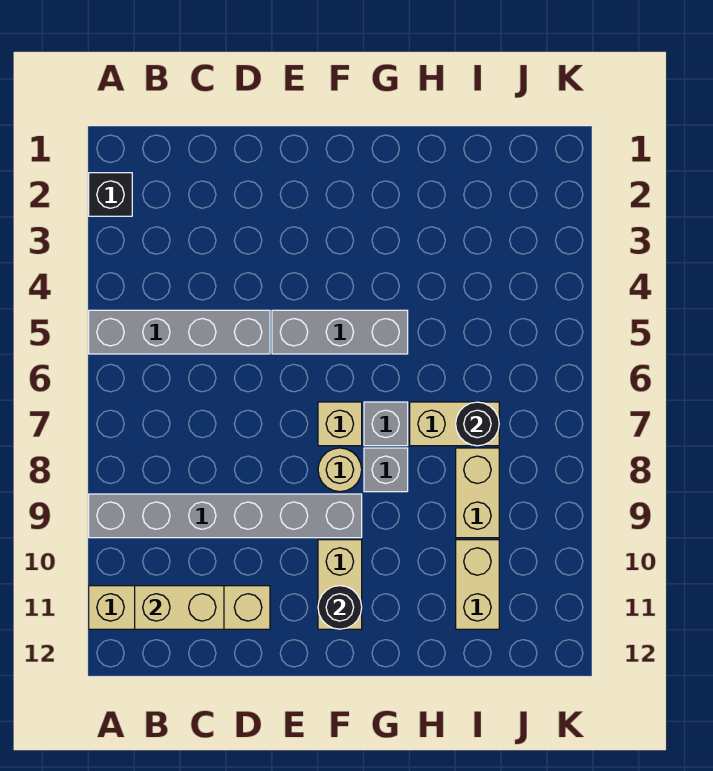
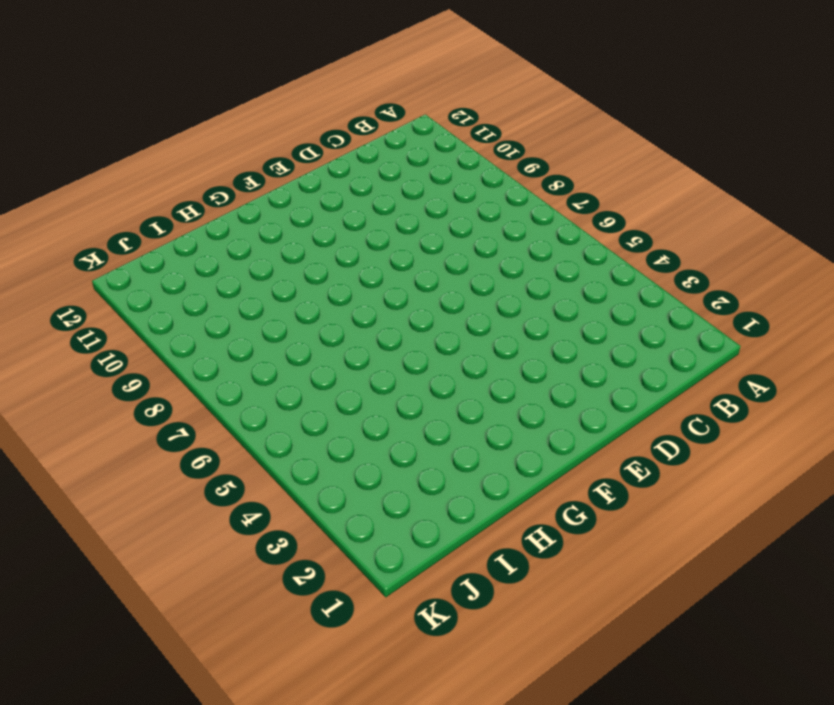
none -> black 1x1 brick [89,173,132,216]
none -> grey 1x4 brick [89,310,270,354]
none -> grey 1x6 brick [89,494,362,538]

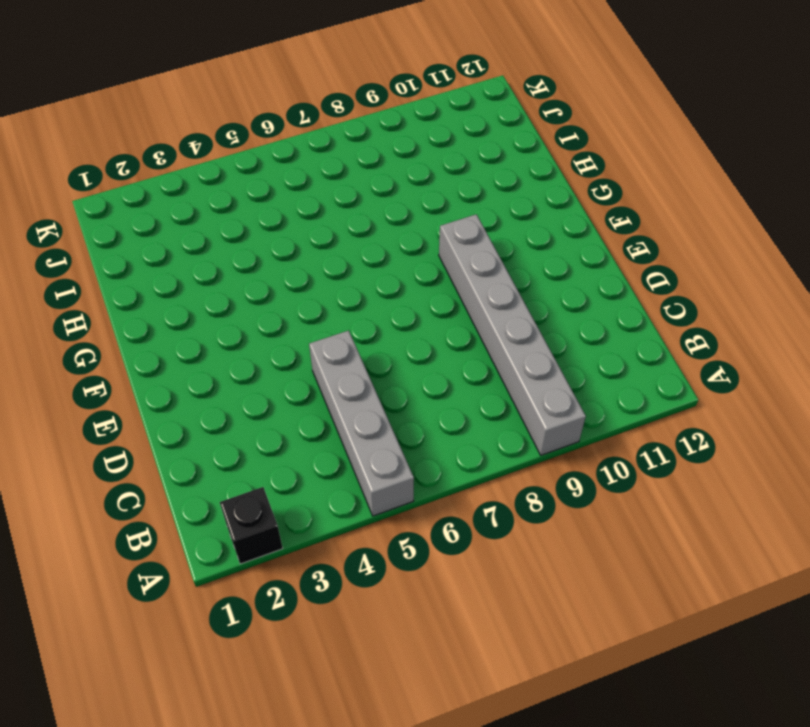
none -> tan 1x4 brick [89,586,270,629]
none -> grey 1x3 brick [272,310,408,354]
none -> tan 1x1 brick [318,402,362,446]

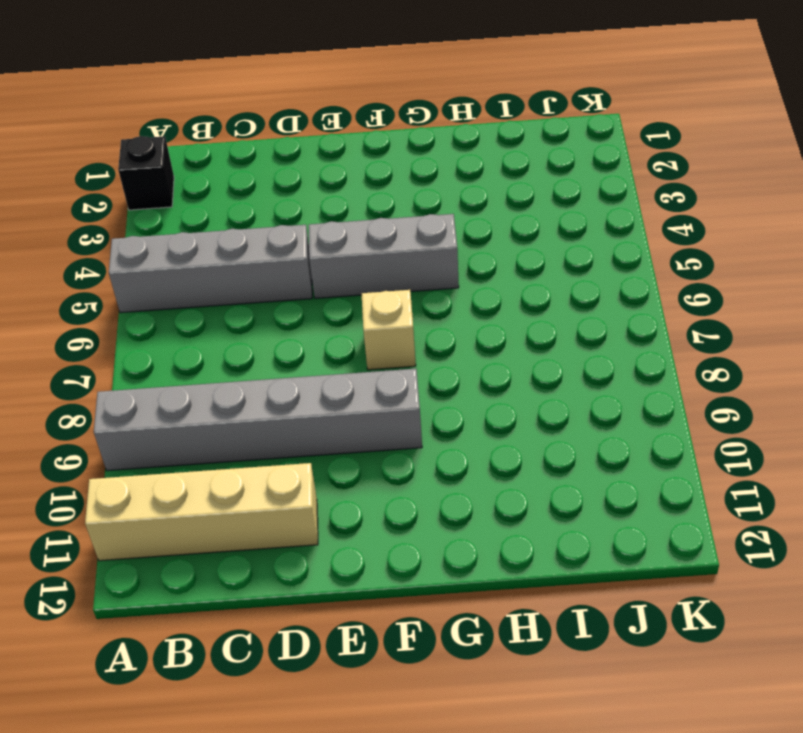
none -> tan 1x1 round brick [318,448,362,492]
none -> tan 1x2 brick [318,540,362,629]
none -> grey 1x1 brick [364,402,408,446]

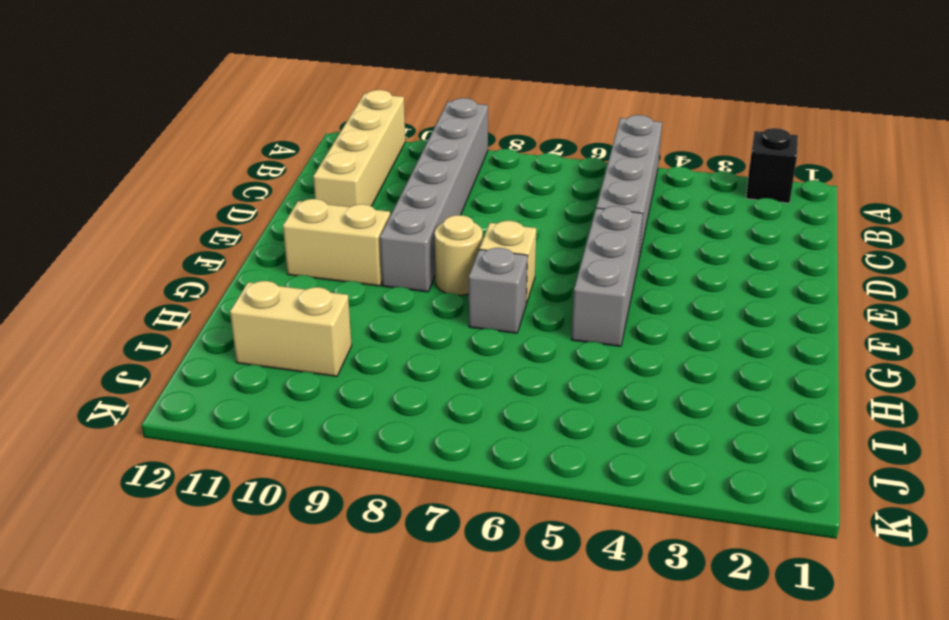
none -> grey 1x1 brick [364,448,408,492]
none -> tan 1x2 brick [410,402,499,446]
none -> tan 1x2 brick [456,448,499,538]

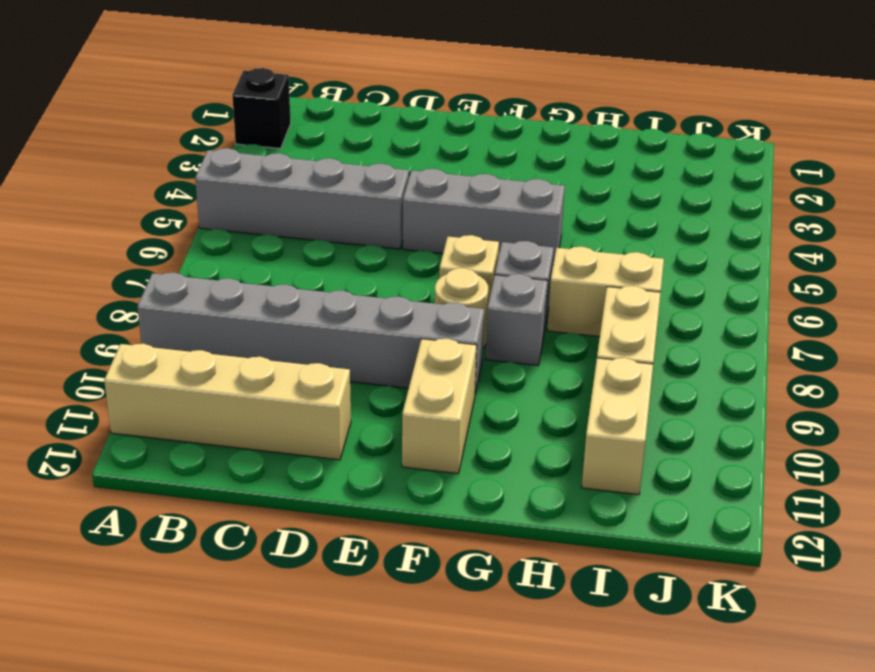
none -> tan 1x2 brick [135,586,224,629]
none -> black 1x1 round brick [318,586,362,629]
none -> black 1x1 round brick [456,402,499,446]

